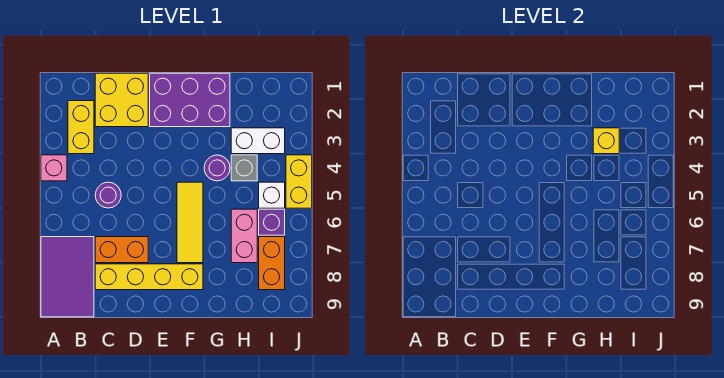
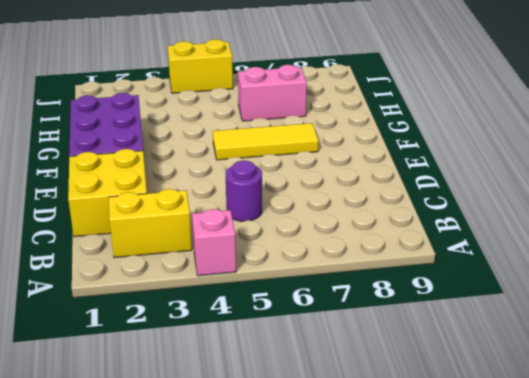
none -> purple 2x3 tile [41,237,94,317]
none -> orange 1x2 brick [95,237,148,263]
none -> yellow 1x4 brick [95,264,203,290]

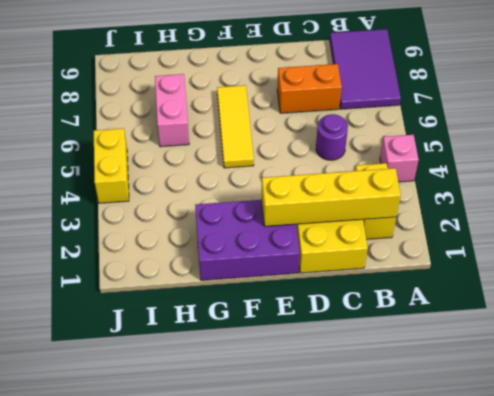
yellow 1x4 brick [261,168,401,226] -> yellow 1x4 brick moved to [95,264,203,290]
none -> purple 1x1 round brick [204,155,230,181]
none -> white 1x2 brick [231,128,285,154]
none -> grey 1x1 brick [231,155,257,181]

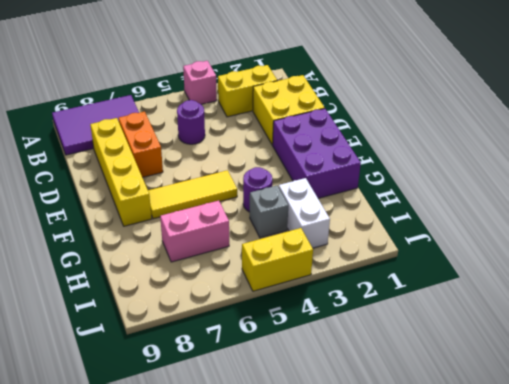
none -> white 1x1 brick [259,182,285,208]
none -> purple 1x1 brick [259,209,285,235]
none -> orange 1x2 brick [259,237,285,290]

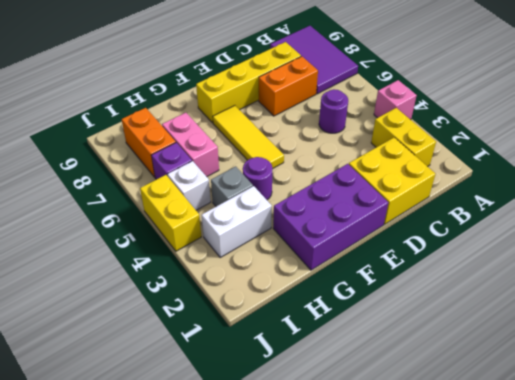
none -> yellow 1x1 brick [593,128,619,154]

